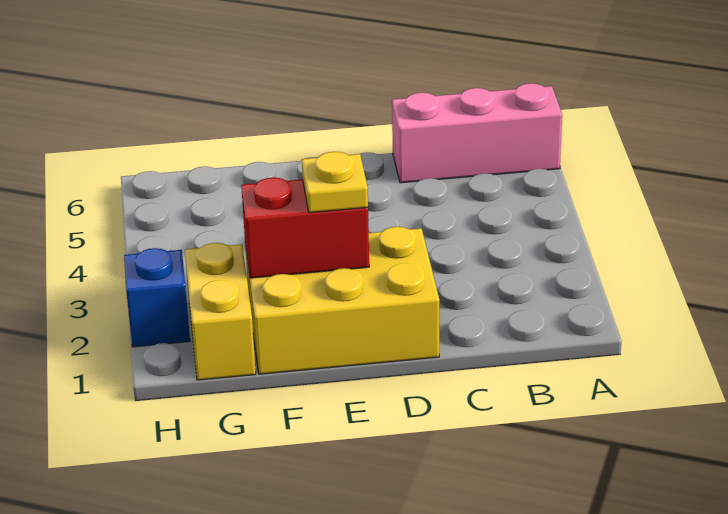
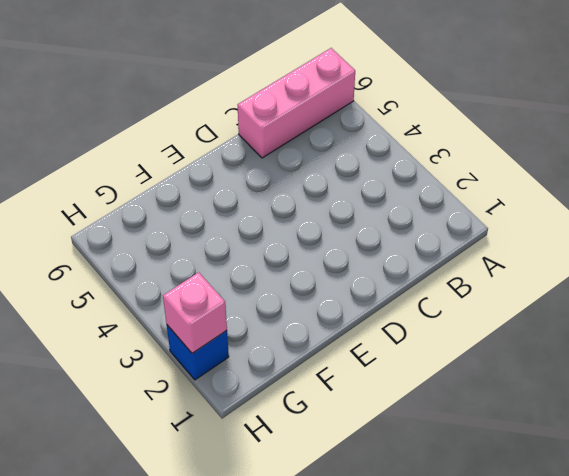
pink 1x1 brick [163,272,227,353] -> none
none -> yellow 2x3 brick [245,227,439,374]
none -> yellow 1x2 brick [185,243,256,380]

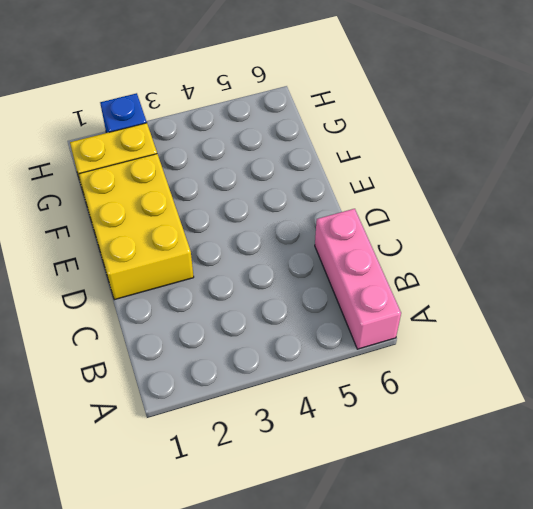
none -> red 1x2 brick [241,177,369,278]
none -> yellow 1x1 plate [302,152,368,213]

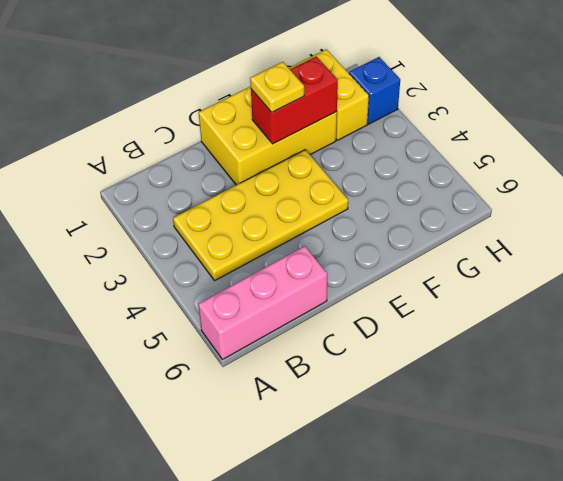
yellow 2x4 plate [173,150,348,280] -> none

